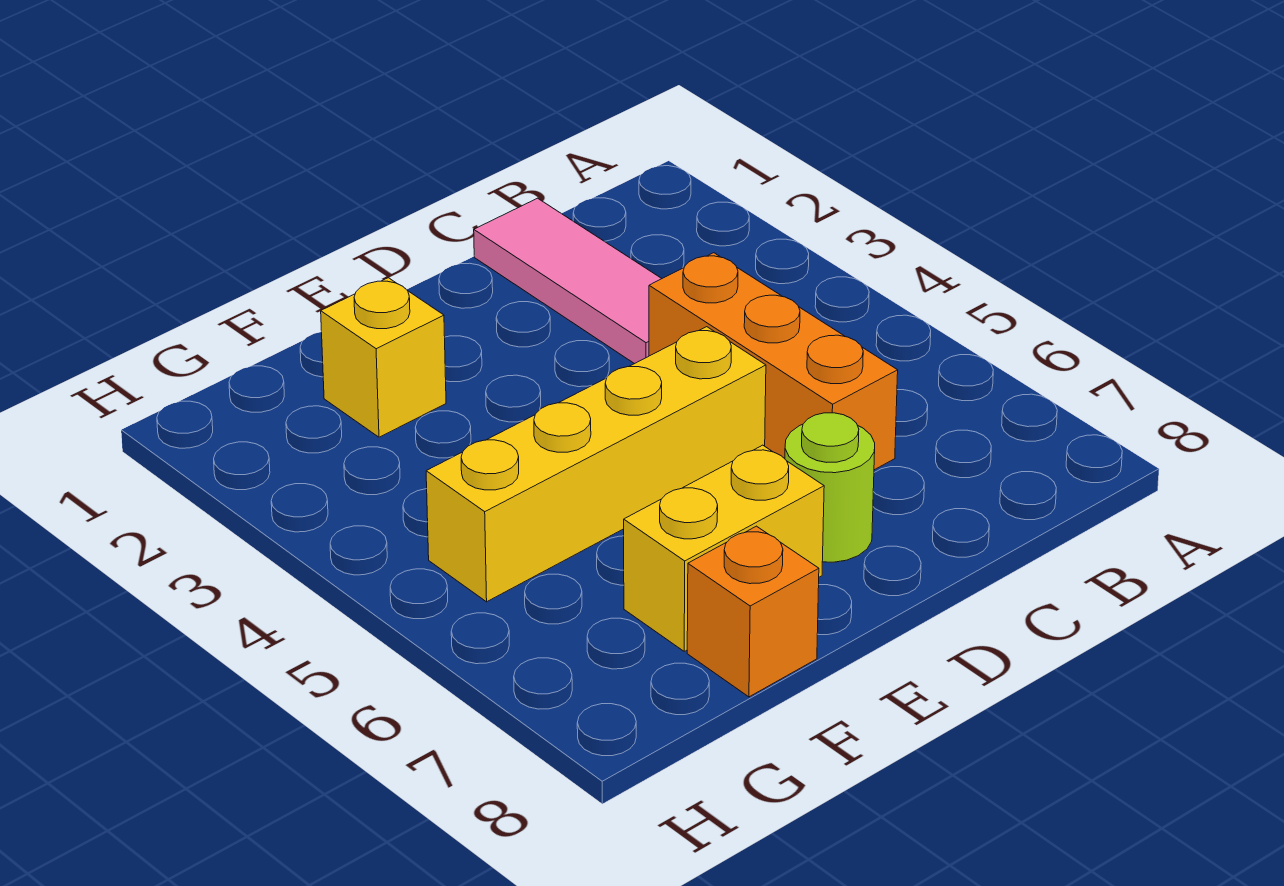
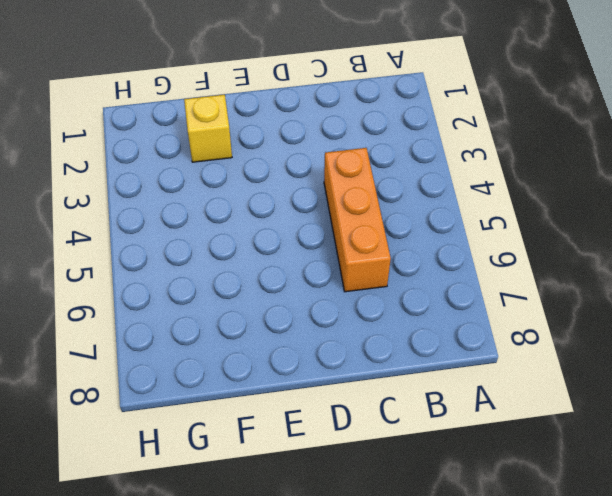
none -> pink 1x3 tile [474,198,662,364]
none -> yellow 1x4 brick [426,327,766,602]

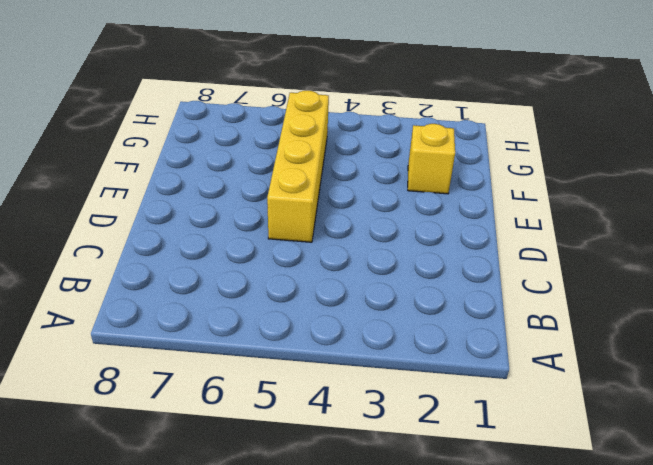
none -> pink 1x3 tile [474,198,662,364]
none -> orange 1x3 brick [649,253,898,470]

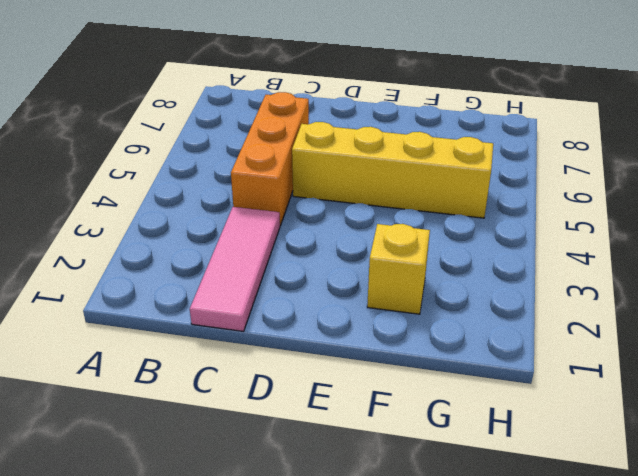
none -> lime 1x1 round brick [785,413,875,562]
none -> yellow 1x2 brick [624,445,824,651]

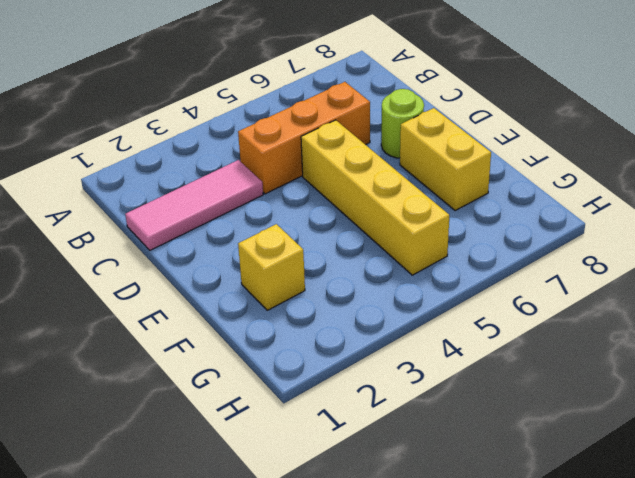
none -> orange 1x1 brick [687,526,819,697]

